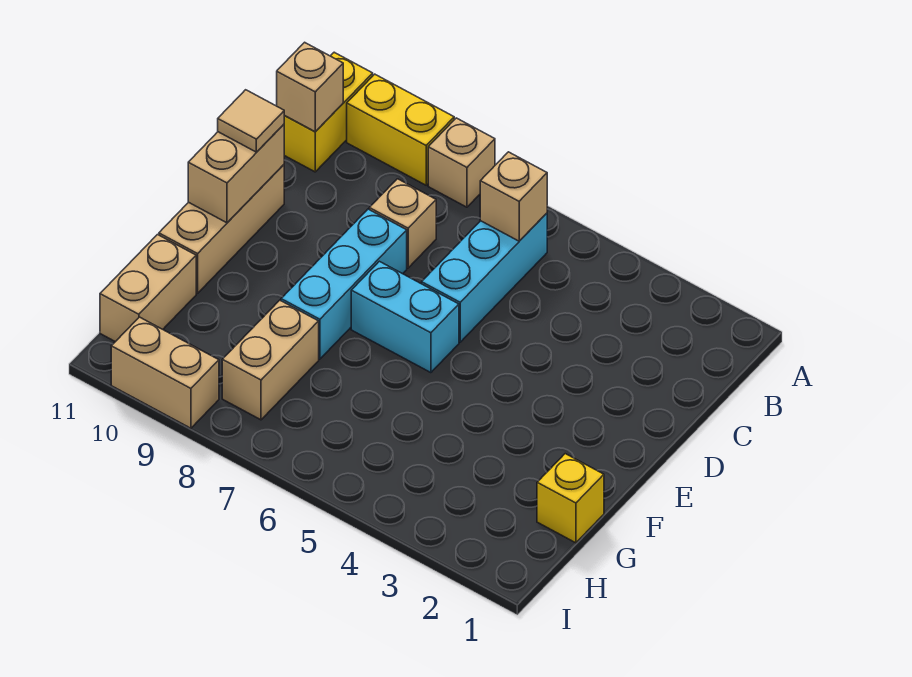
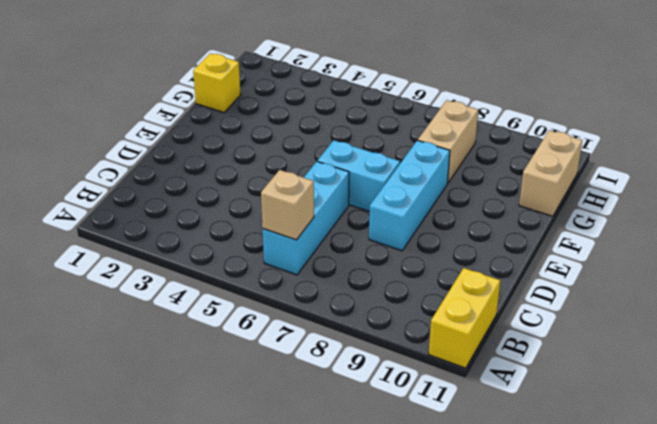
none -> tan 1x1 brick [428,118,495,207]
none -> yellow 1x2 brick [347,74,454,185]
none -> tan 1x1 brick [369,179,436,268]

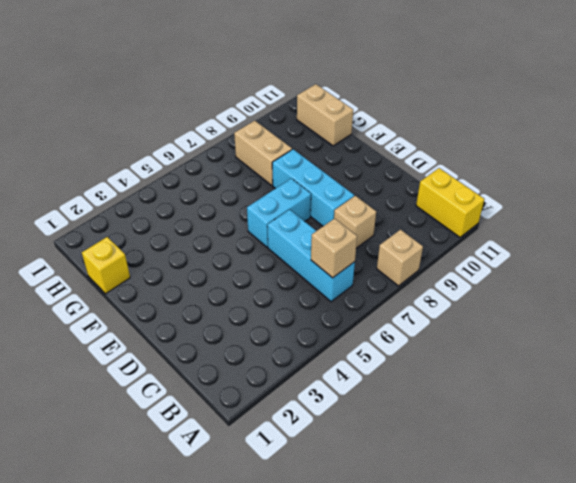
none -> yellow 1x2 brick [347,74,454,185]
none -> tan 1x3 brick [159,165,284,293]
none -> tan 1x2 brick [111,317,219,428]

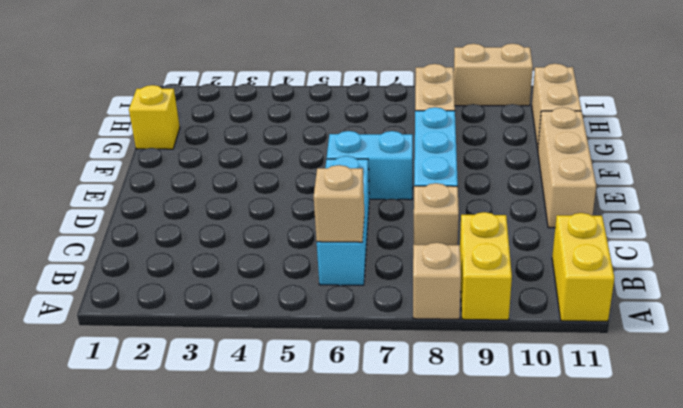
yellow 1x2 brick [460,212,512,320] -> yellow 1x2 brick turned to [347,74,454,185]
none -> tan 1x1 brick [277,42,343,132]
none -> tan 1x2 brick [188,124,284,223]
none -> tan 1x1 tile [218,90,284,152]

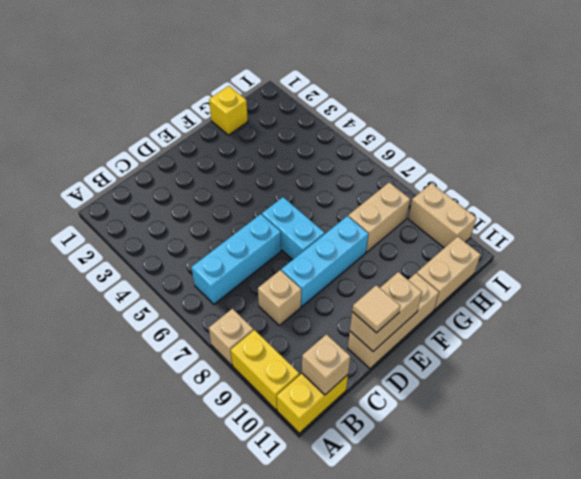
none -> tan 1x1 brick [480,152,547,241]

